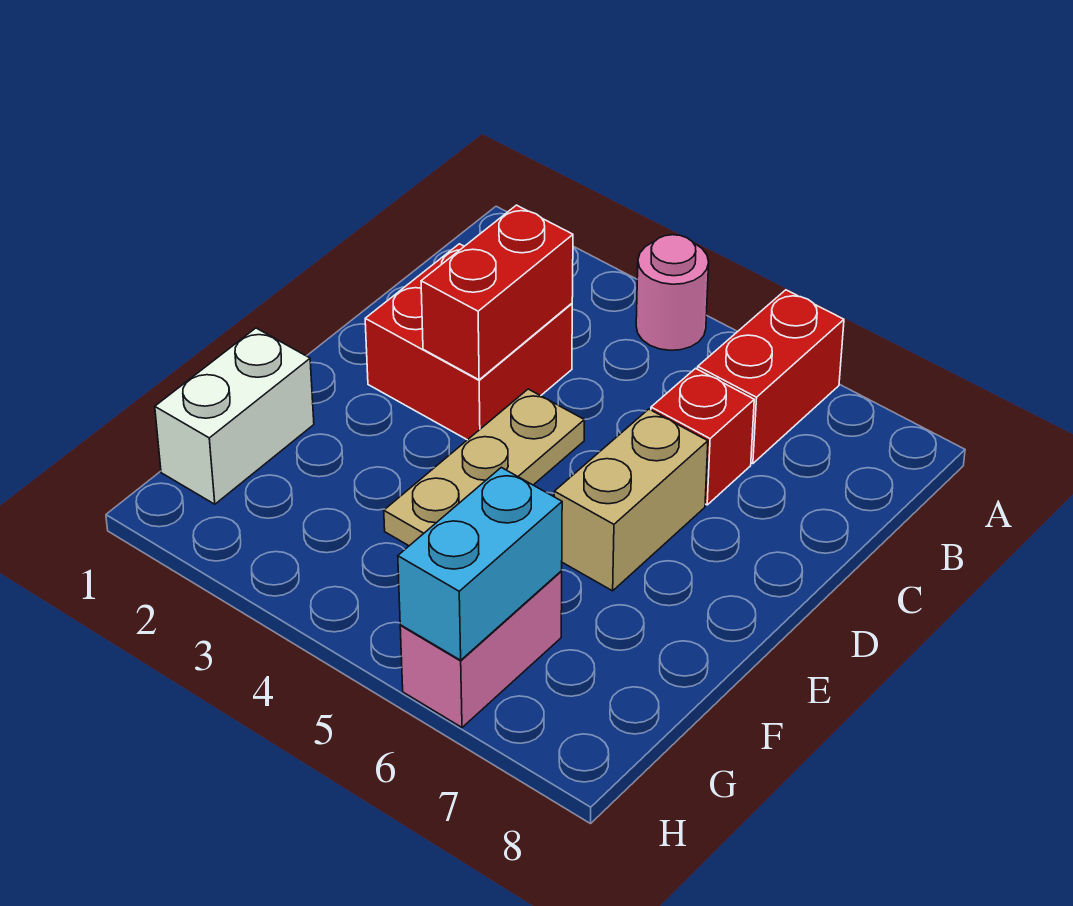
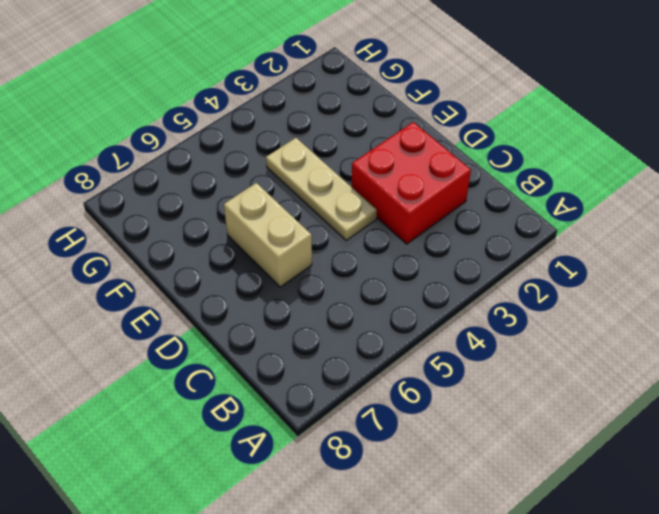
none -> pink 1x1 round brick [636,235,709,350]
none -> red 1x2 brick [698,290,844,464]

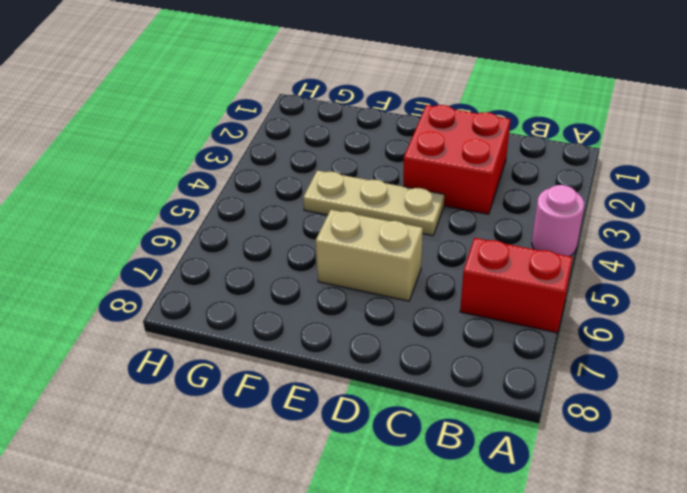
none -> red 1x1 brick [651,368,754,505]
none -> white 1x2 brick [155,328,314,504]

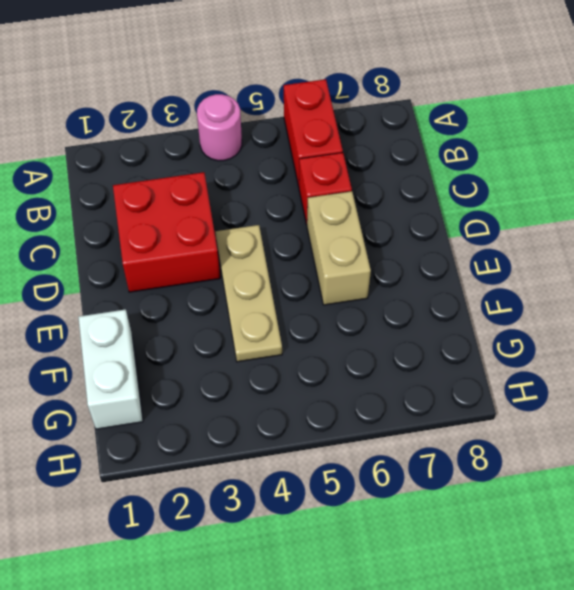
none -> pink 1x2 brick [400,571,562,727]
none -> red 1x2 brick [421,205,573,380]

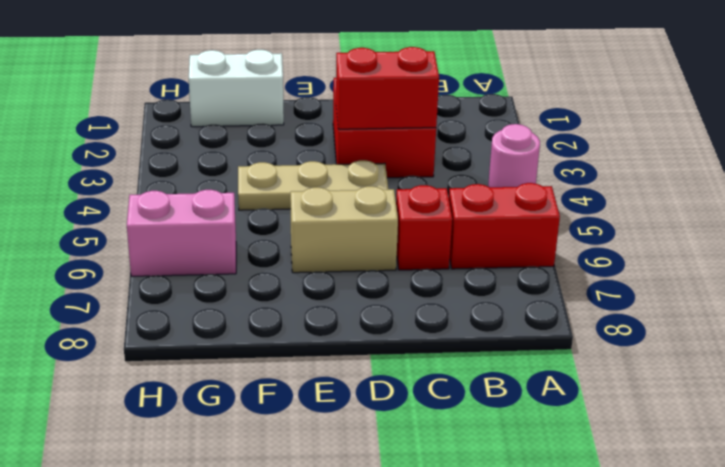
none -> cyan 1x2 brick [398,467,562,660]

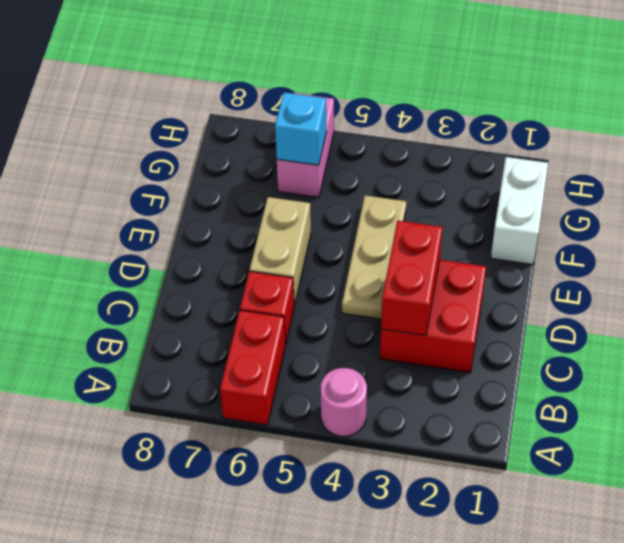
cyan 1x1 brick [275,93,326,165] -> cyan 1x2 brick [398,467,562,660]

